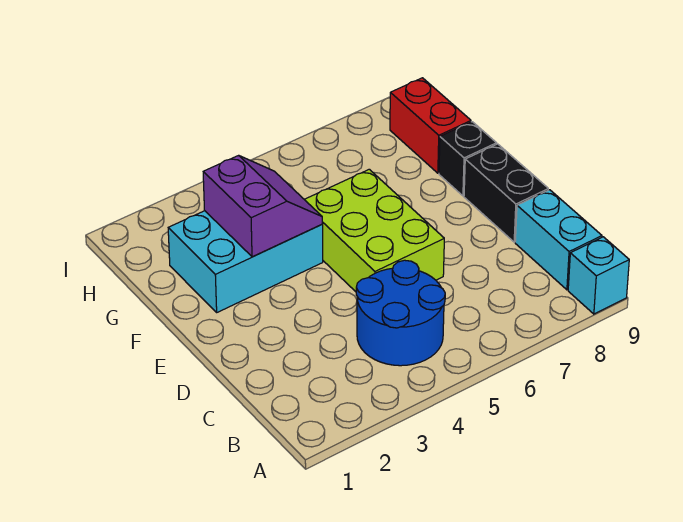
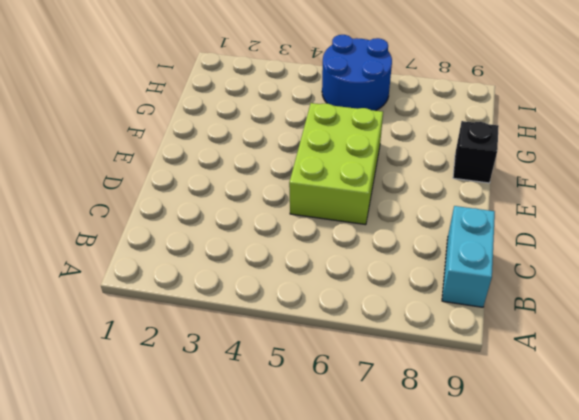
blue 2x2 round brick [322,35,392,111] -> blue 2x2 round brick moved to [356,260,445,366]
none -> cyan 1x1 brick [568,237,629,314]
none -> black 1x2 brick [464,144,548,242]

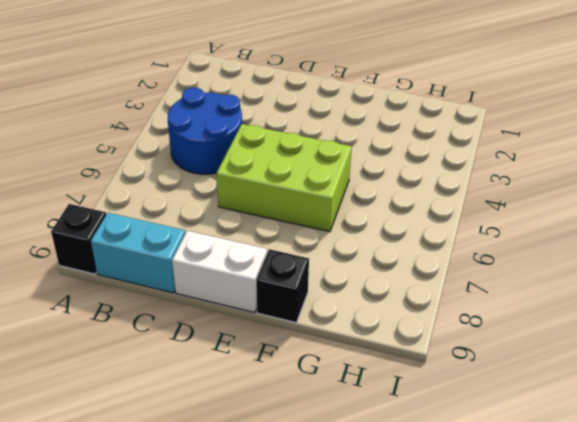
black 1x1 brick [51,204,106,274] -> cyan 1x1 brick [568,237,629,314]
white 1x2 brick [172,231,267,313] -> black 1x2 brick [464,144,548,242]
none -> cyan 2x3 brick [168,211,323,312]
none -> red 1x2 brick [390,78,471,173]

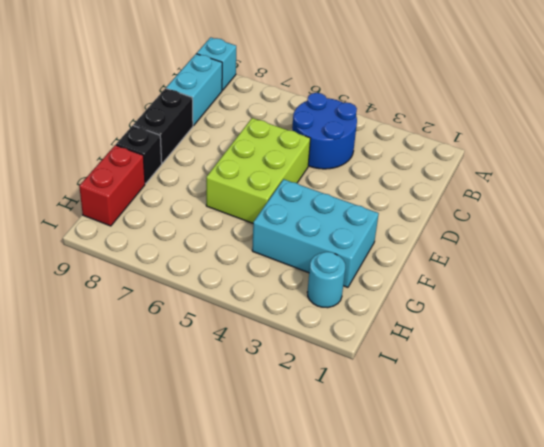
cyan 1x1 round brick [307,252,345,308] -> none
none -> purple 2x2 slope [203,155,323,257]

